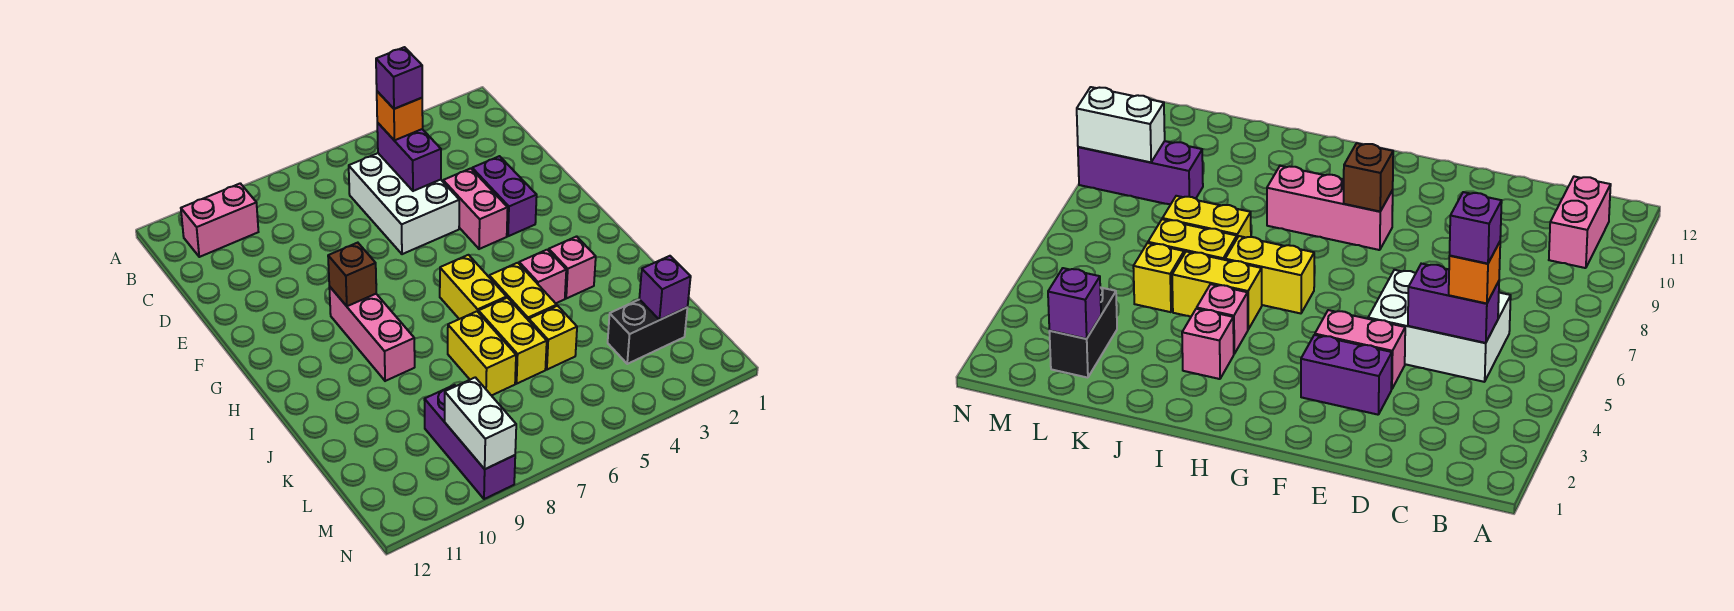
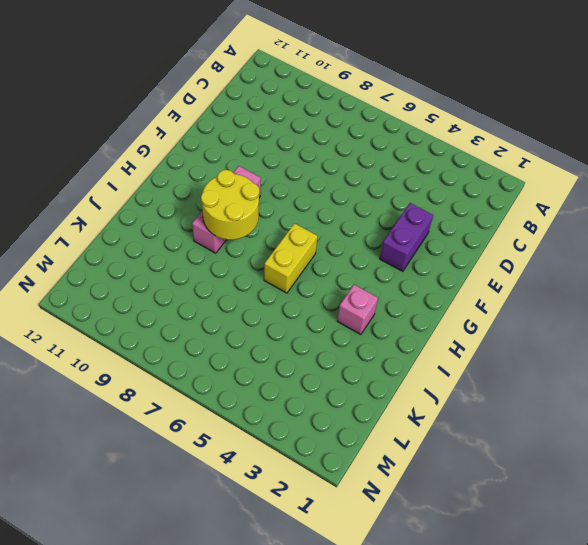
yellow 2x2 round brick [201,170,259,240] -> none
none -> pink 1x2 brick [181,183,258,257]
none -> white 2x3 brick [349,153,459,254]
none -> pink 1x2 brick [443,168,508,249]

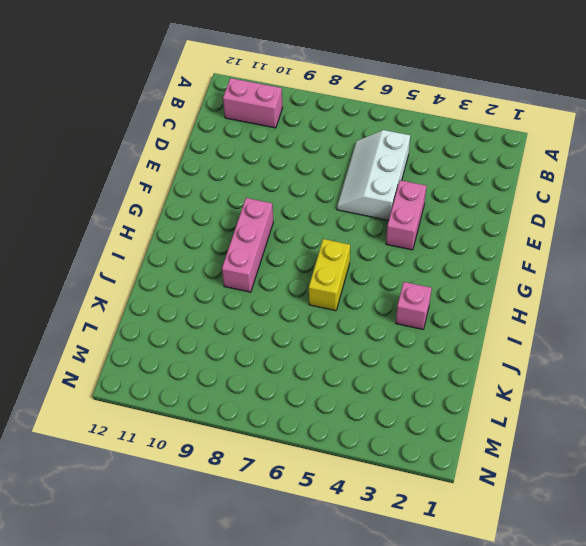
white 2x3 slope [337,130,410,220] -> white 2x3 brick [349,153,459,254]
none -> purple 1x2 brick [472,156,537,236]
none -> pink 1x1 brick [519,250,566,303]
none -> yellow 1x2 brick [489,263,557,321]

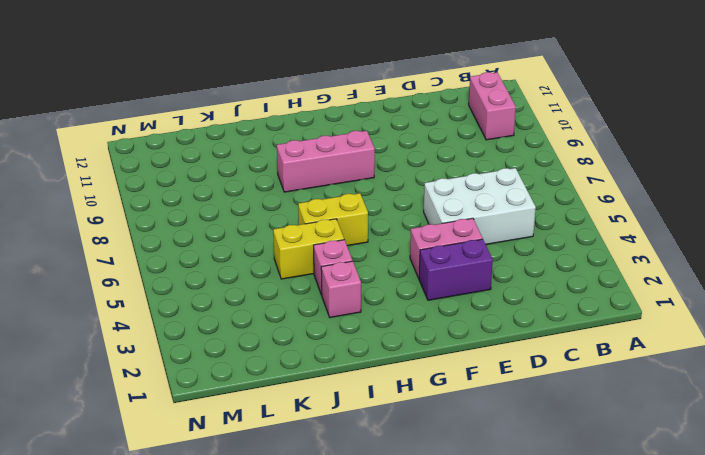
none -> yellow 1x2 brick [479,298,547,384]
none -> yellow 1x2 brick [448,311,516,396]
none -> yellow 1x1 brick [529,306,577,370]

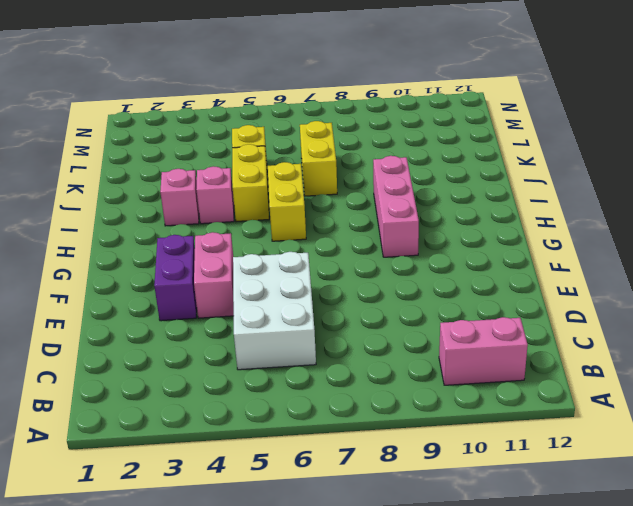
none -> yellow 1x2 brick [479,298,547,384]
none -> black 1x2 brick [608,299,688,364]
none -> purple 1x3 brick [424,385,515,499]

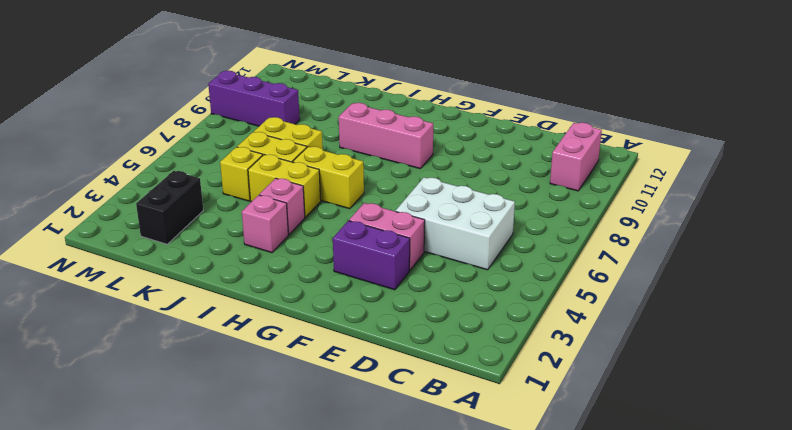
none -> purple 1x2 brick [377,123,441,191]
none -> brown 1x1 brick [328,243,376,306]
none -> purple 1x1 brick [639,256,691,320]

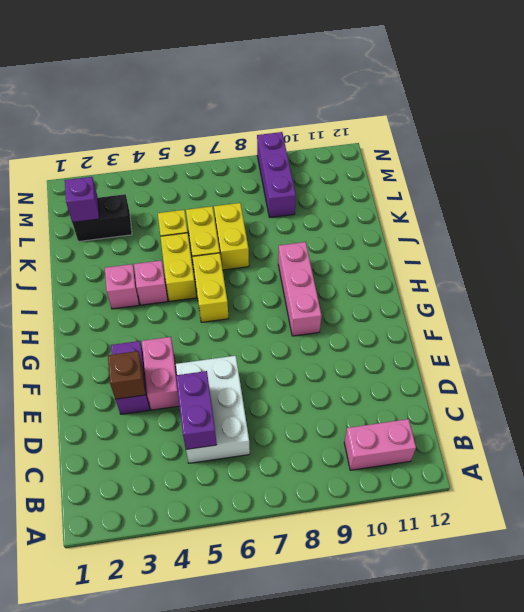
brown 1x1 brick [108,351,146,399] -> brown 1x1 brick moved to [328,243,376,306]
none -> white 1x2 brick [445,377,516,469]
none -> orange 1x1 brick [377,91,423,140]
none -> purple 1x1 brick [376,47,422,109]

